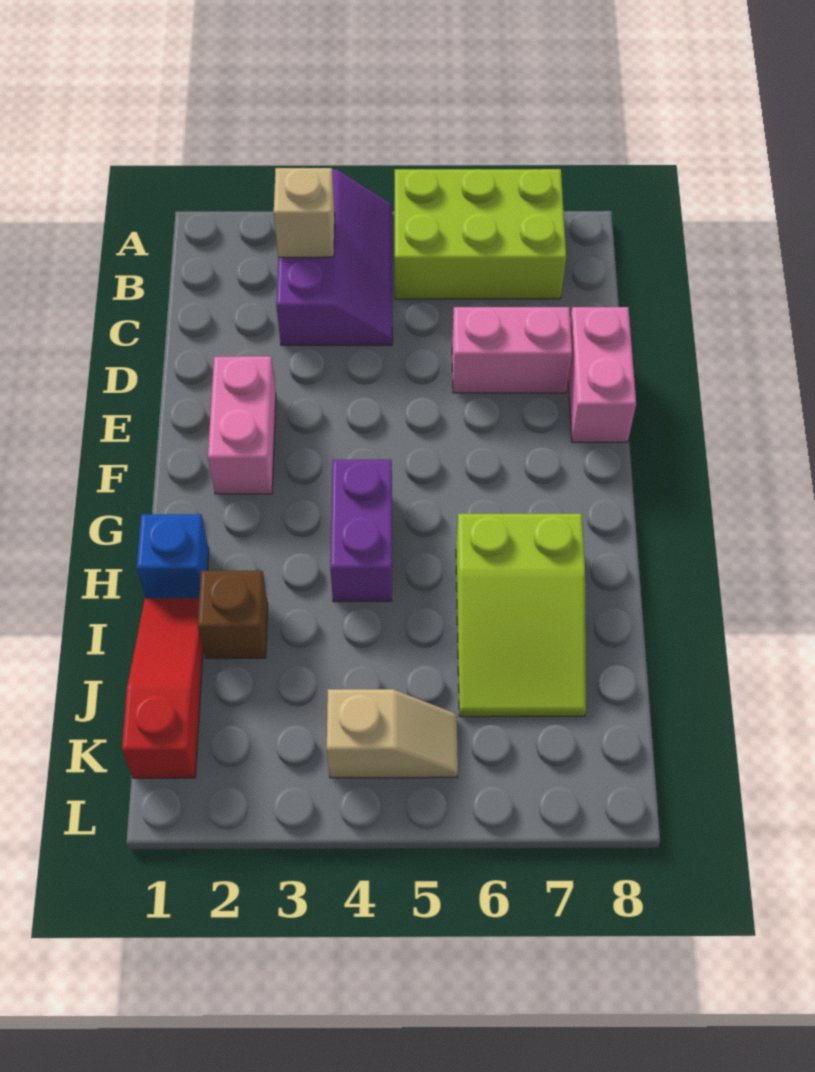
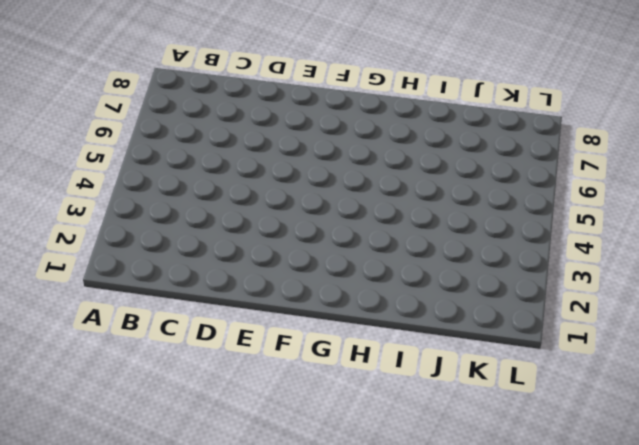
none -> purple 2x3 slope [276,169,392,345]
none -> lime 2x3 brick [395,169,566,299]
none -> pink 1x2 brick [452,307,572,393]

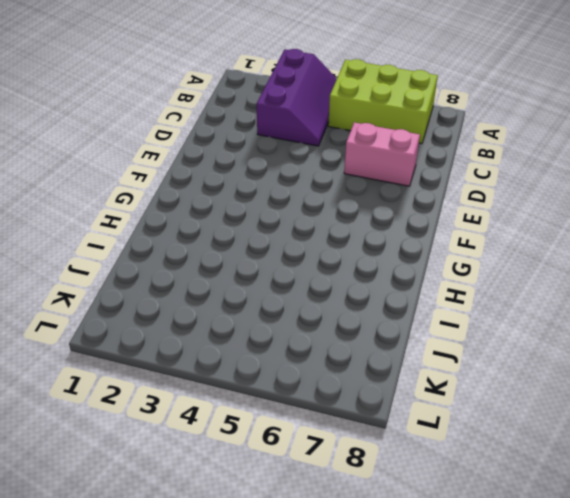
none -> pink 1x2 brick [568,307,636,442]
none -> pink 1x2 brick [208,356,276,494]
none -> purple 1x2 brick [330,460,392,602]

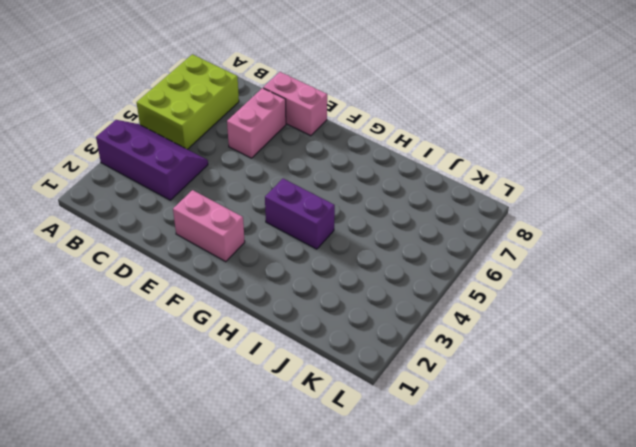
none -> blue 1x1 brick [137,514,209,599]
none -> lime 2x3 slope [456,513,586,717]
none -> red 1x3 slope [122,598,203,778]

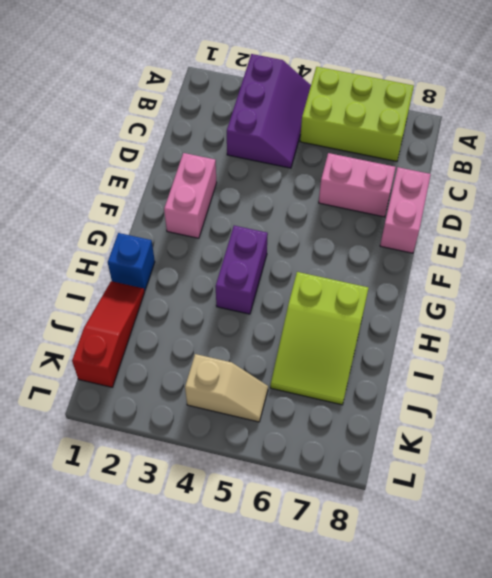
none -> brown 1x1 brick [198,571,268,658]
none -> tan 1x1 brick [274,168,335,257]

